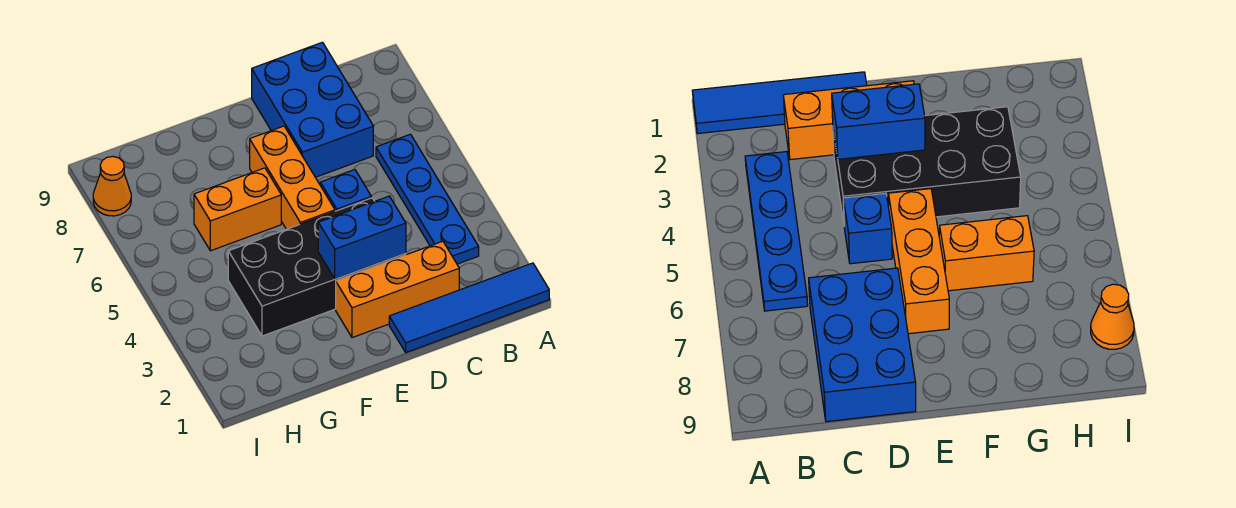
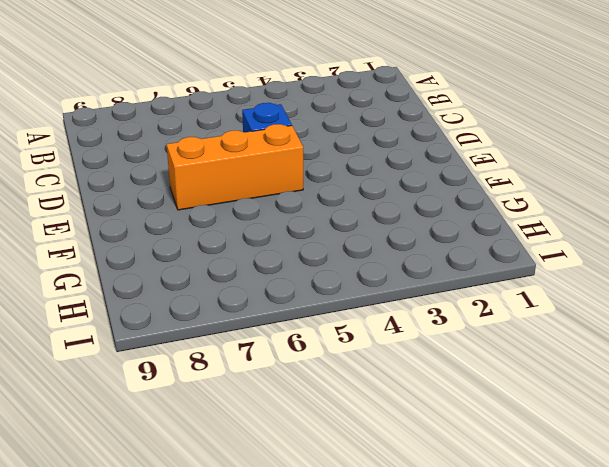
none -> blue 1x4 tile [389,263,549,352]
none -> blue 1x4 plate [376,134,479,264]

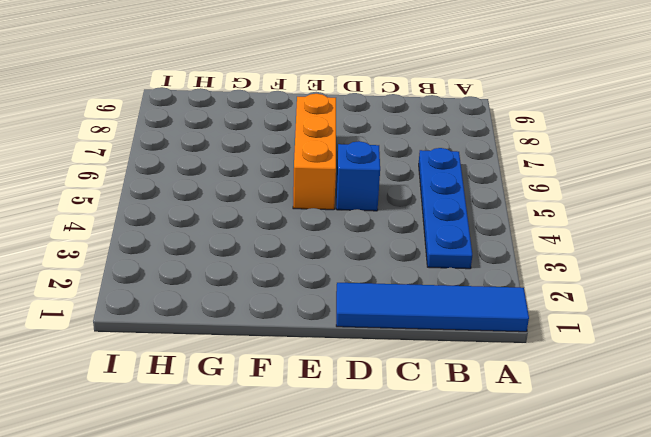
none -> orange 1x3 brick [336,241,459,338]
none -> blue 2x3 brick [252,42,373,177]

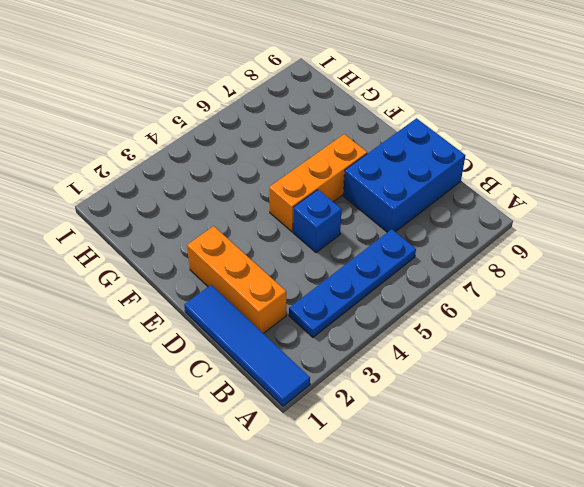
none -> black 2x4 brick [228,198,406,336]
none -> orange 1x2 brick [194,168,281,251]

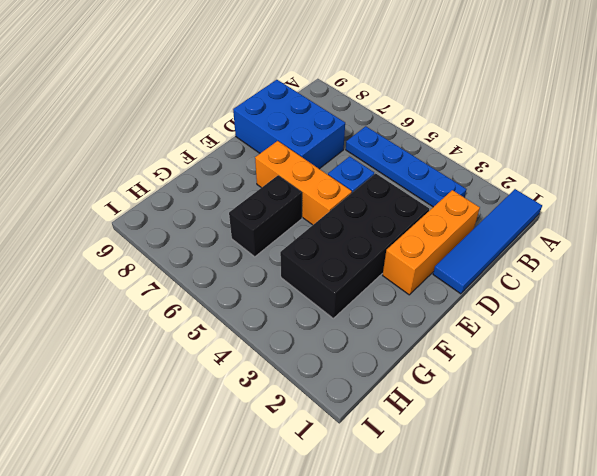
black 1x2 brick [229,175,302,257] -> orange 1x2 brick [194,168,281,251]
none -> orange 1x1 cone [93,156,131,216]
none -> blue 1x2 brick [318,196,406,279]

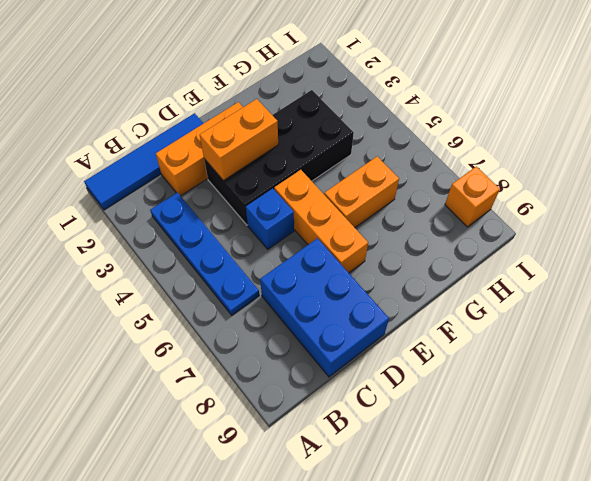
orange 1x2 brick [200,99,278,180] -> blue 1x2 brick [318,196,406,279]
orange 1x1 brick [445,166,500,227] -> orange 1x1 cone [93,156,131,216]

